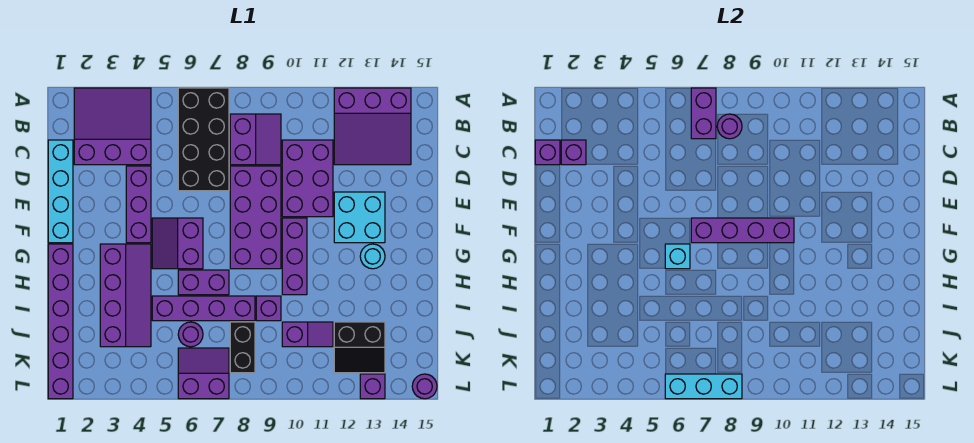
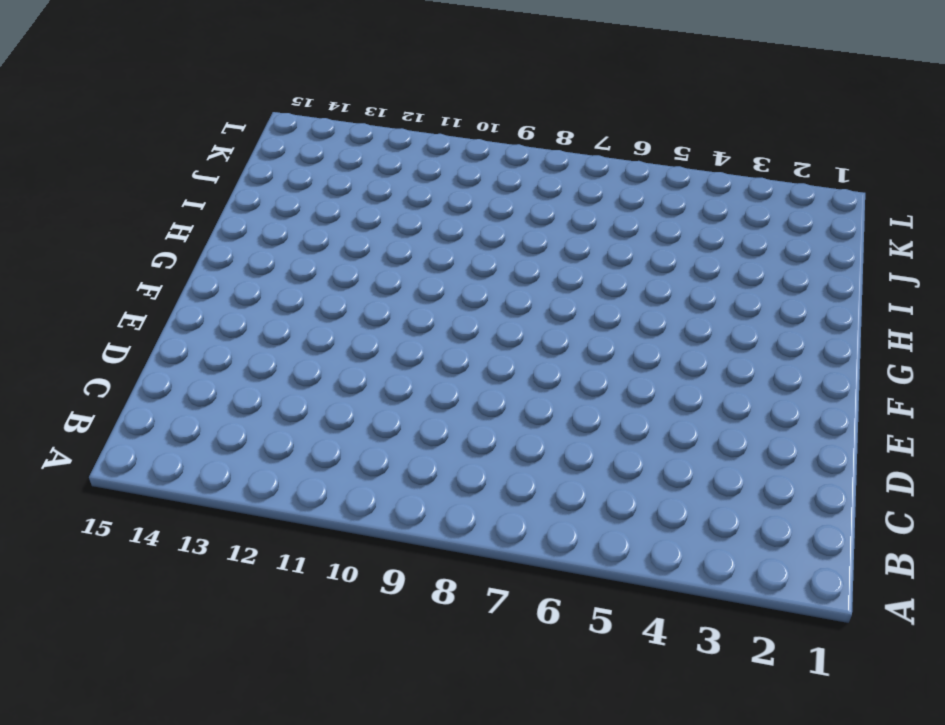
none -> purple 3x3 slope [74,88,151,165]
none -> black 2x4 brick [178,88,229,191]
none -> purple 3x3 slope [334,88,411,165]
none -> purple 2x2 slope [230,114,281,165]

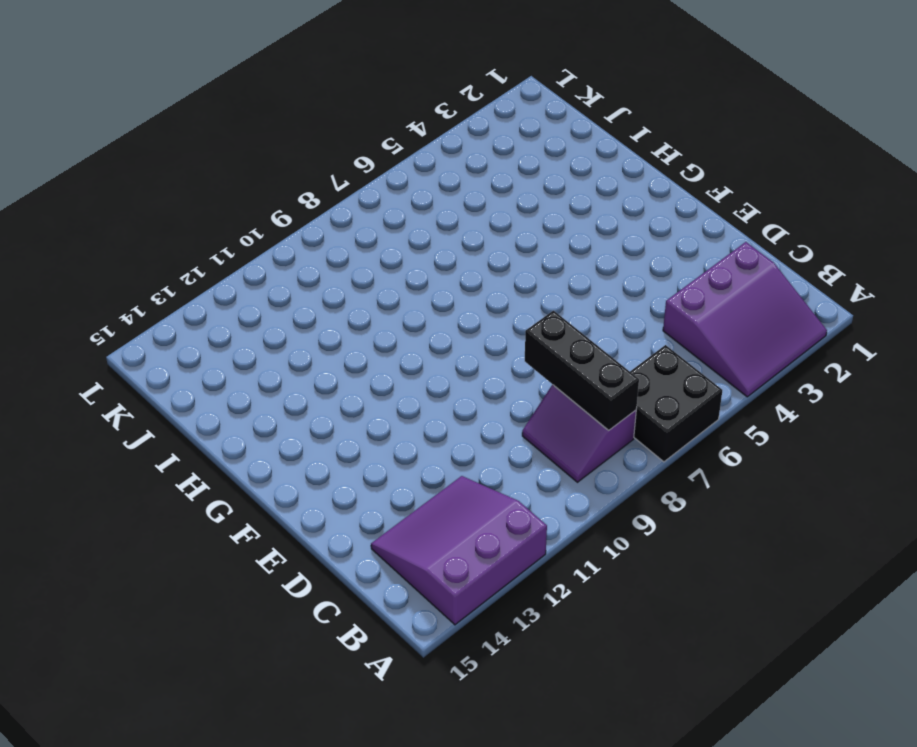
black 2x2 brick [630,345,722,462] -> black 2x4 brick [178,88,229,191]
black 1x3 brick [525,310,639,430] -> purple 1x1 round brick [717,114,742,139]
none -> cyan 1x4 brick [48,140,73,243]
none -> purple 2x3 brick [282,140,333,217]
none -> purple 1x3 brick [126,166,151,243]
none -> purple 2x4 brick [230,166,281,269]

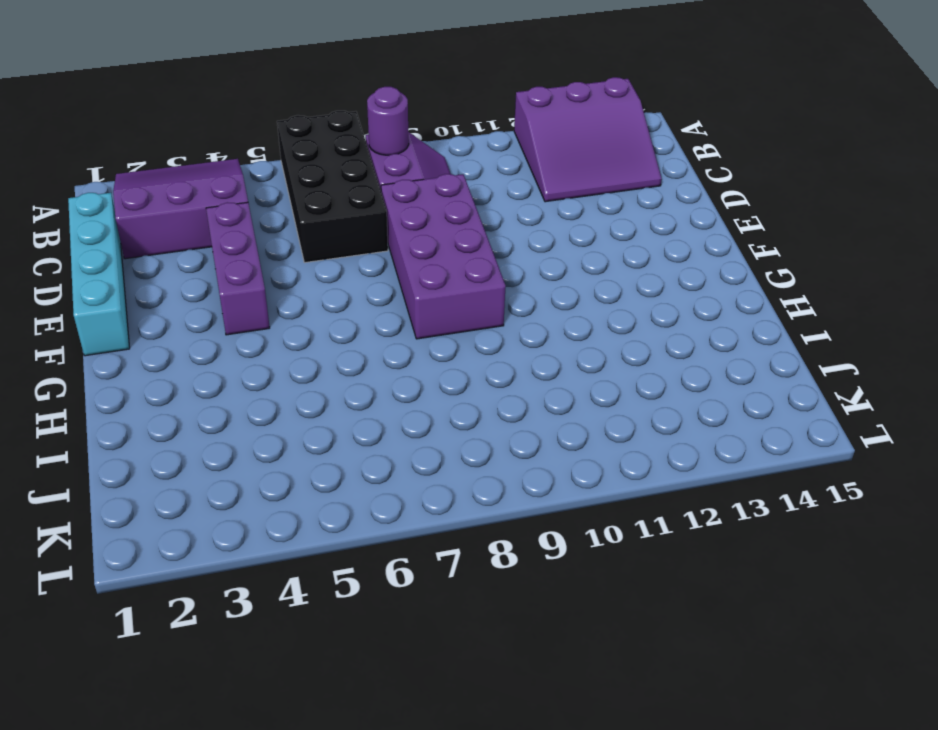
none -> purple 2x3 brick [282,140,333,217]
none -> cyan 2x2 brick [334,192,385,243]
none -> purple 2x2 slope [152,218,203,269]
none -> purple 1x3 brick [282,218,307,295]

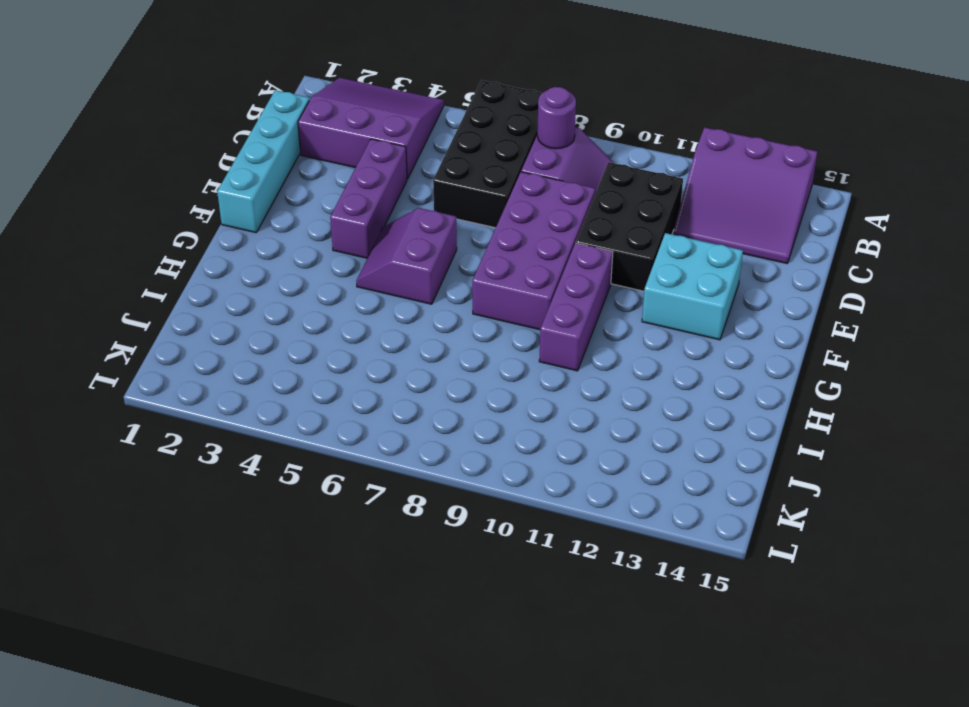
black 2x3 brick [576,162,683,291] -> purple 2x3 brick [282,140,333,217]
none -> purple 1x6 brick [48,244,73,399]
none -> purple 2x4 slope [100,244,151,347]
none -> cyan 1x1 round brick [360,244,385,269]
none -> purple 1x2 brick [178,270,229,295]

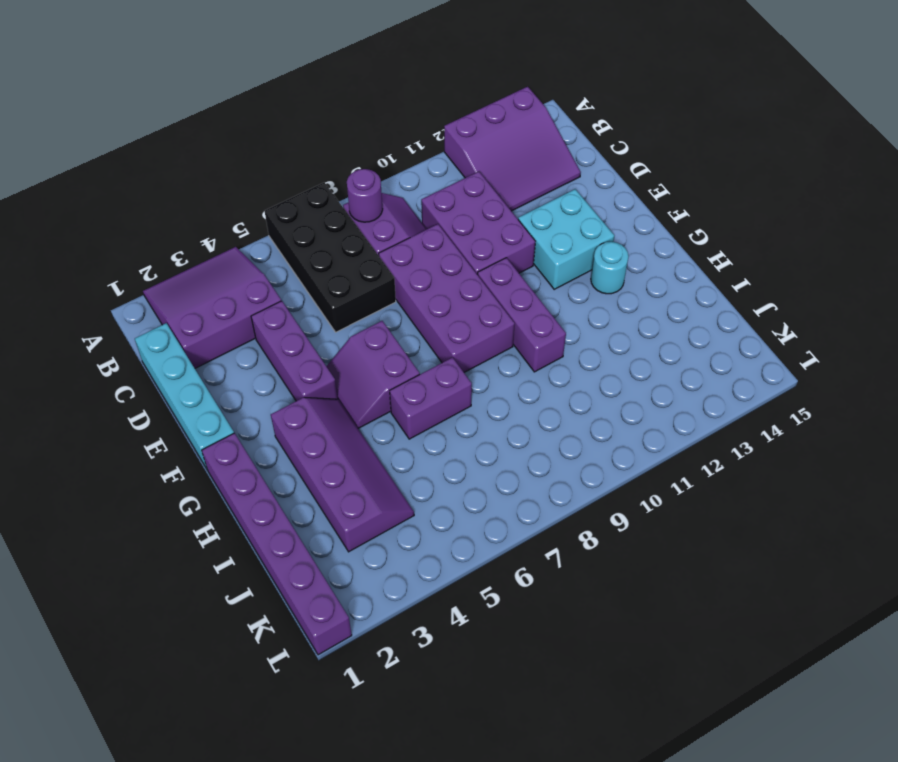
none -> purple 1x4 brick [152,296,255,321]
none -> purple 1x1 brick [256,296,281,321]
none -> purple 1x1 round brick [178,322,203,347]
none -> black 1x2 brick [230,322,255,373]

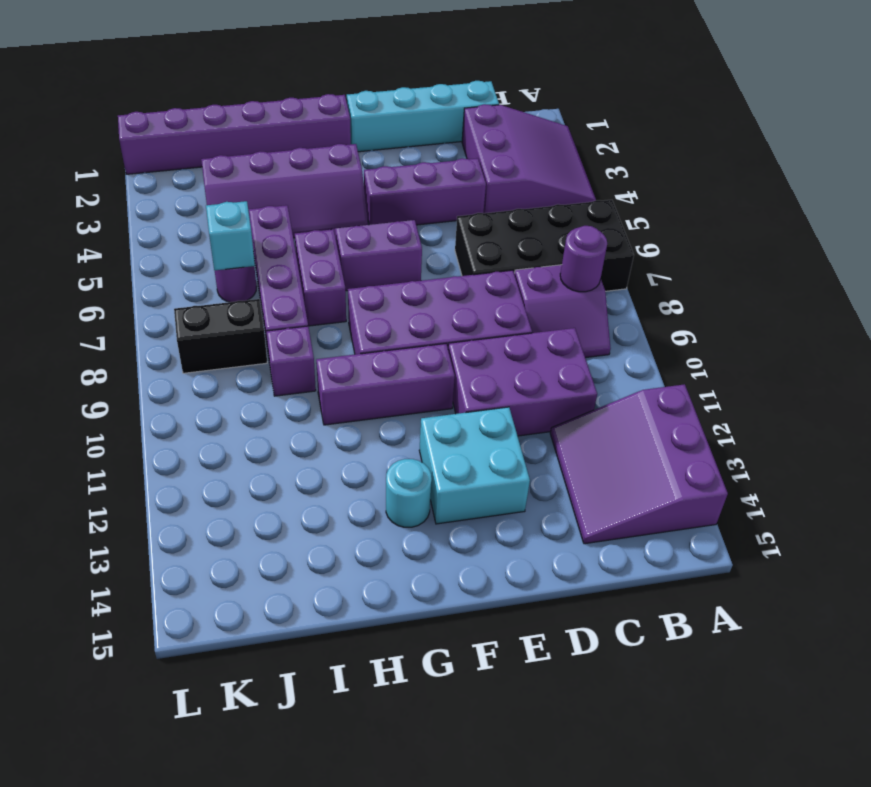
cyan 1x1 brick [206,201,255,270] -> cyan 1x1 brick moved to [665,244,690,269]
none -> purple 1x2 slope [282,322,333,347]
none -> black 2x2 slope [334,322,385,373]
none -> purple 2x2 slope [178,348,229,399]
none -> purple 1x1 brick [360,374,385,399]

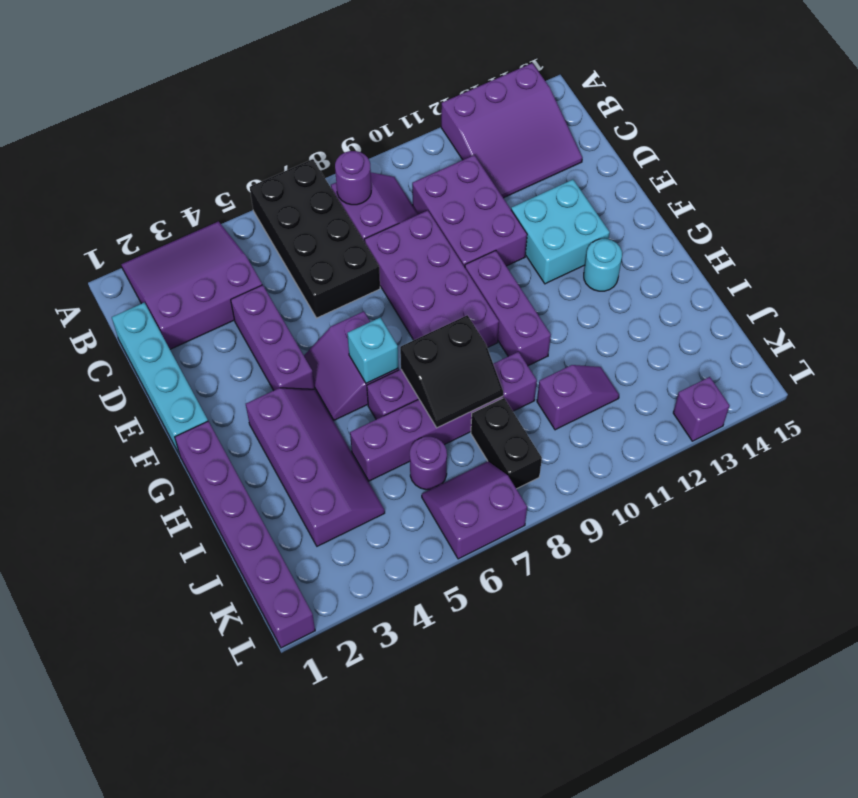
black 2x2 slope [400,315,503,428] -> black 2x2 slope moved to [334,322,385,373]
none -> purple 1x1 round brick [412,374,437,399]
none -> purple 1x2 brick [691,88,716,139]
none -> purple 1x1 brick [535,140,560,165]
none -> purple 1x1 brick [561,140,586,165]

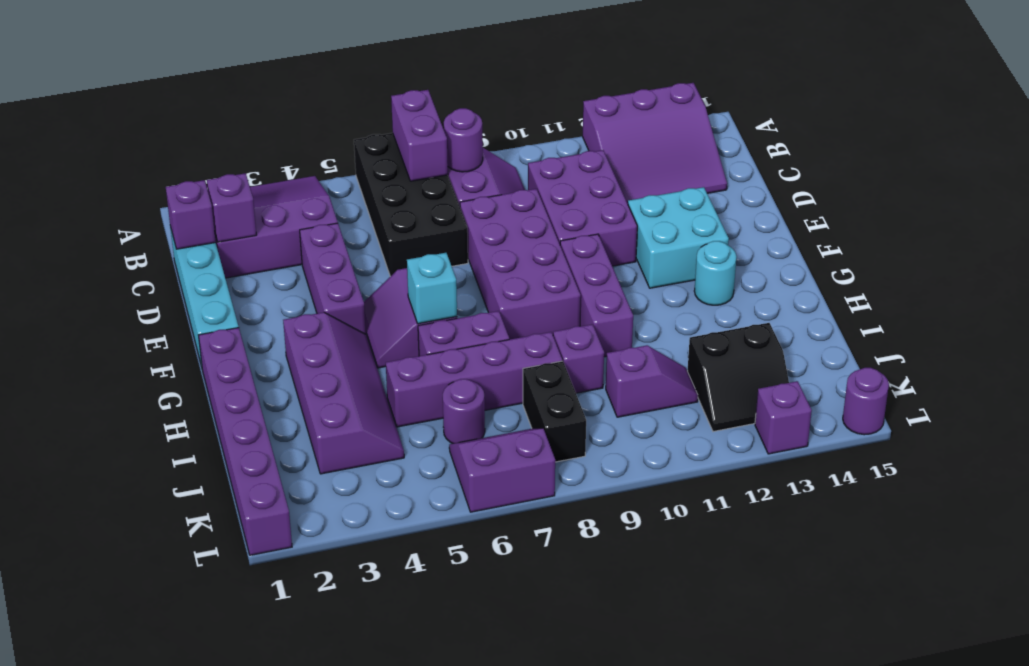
none -> purple 1x4 brick [691,218,794,243]
none -> cyan 1x3 brick [665,374,742,399]

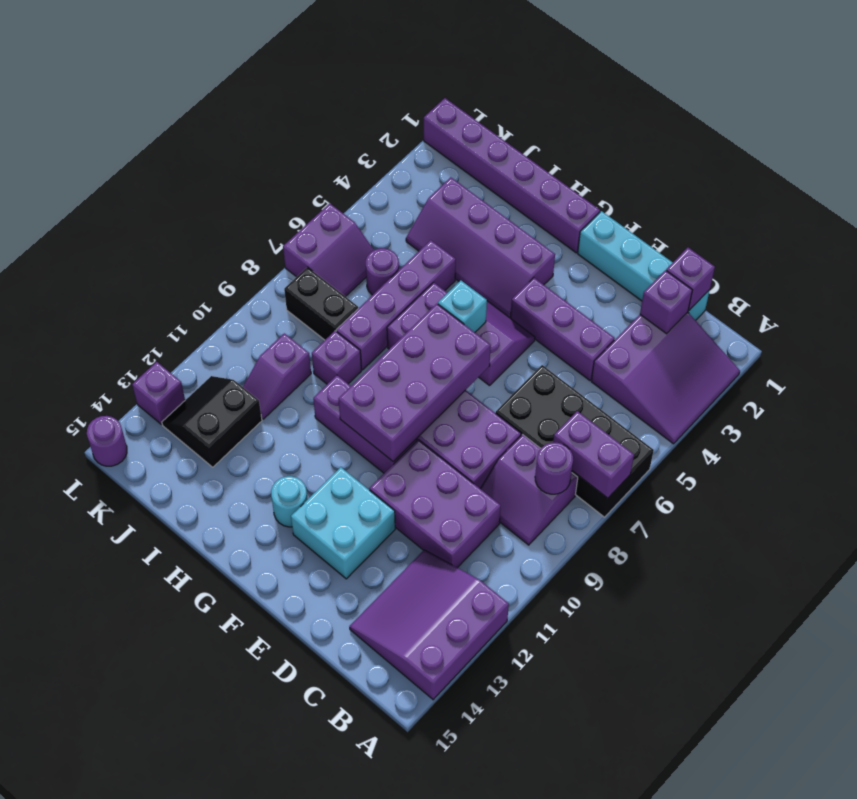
purple 2x4 brick [339,304,491,462] -> purple 1x4 brick [691,218,794,243]
none -> cyan 1x3 brick [665,374,742,399]

